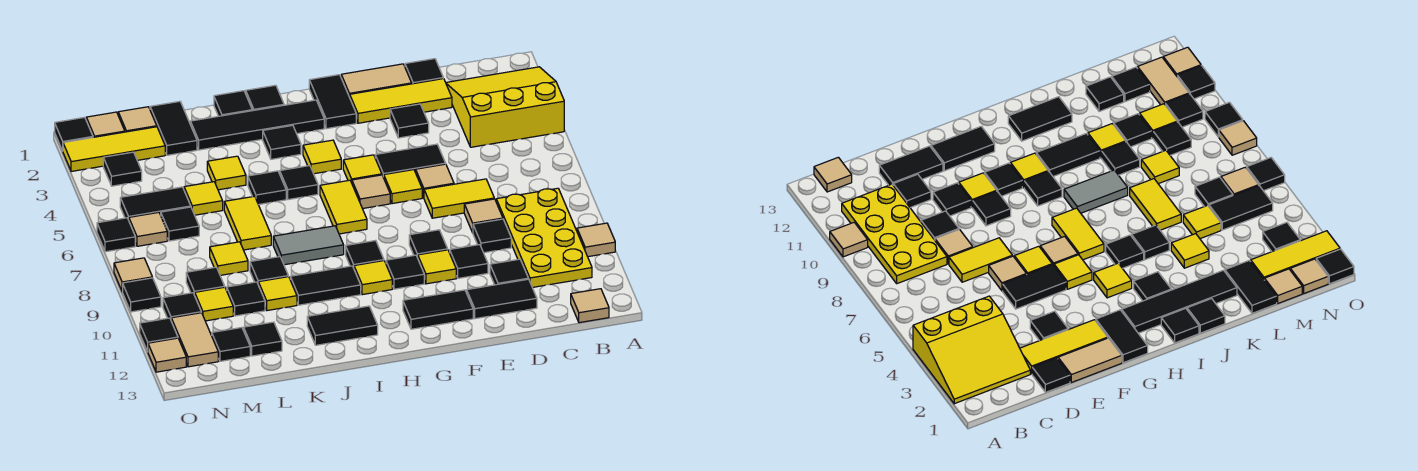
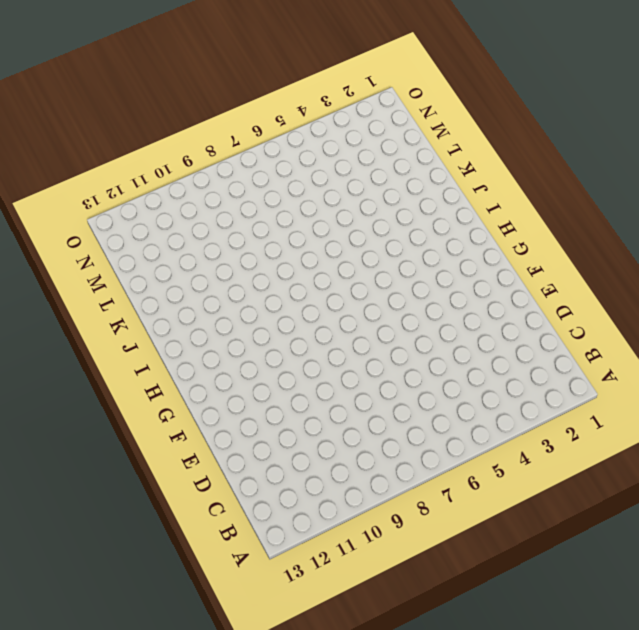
none -> yellow 3x3 slope [446,67,564,147]
none -> tan 1x1 tile [577,223,615,257]
none -> yellow 2x4 plate [496,188,592,288]
none -> tan 1x1 tile [571,289,609,323]

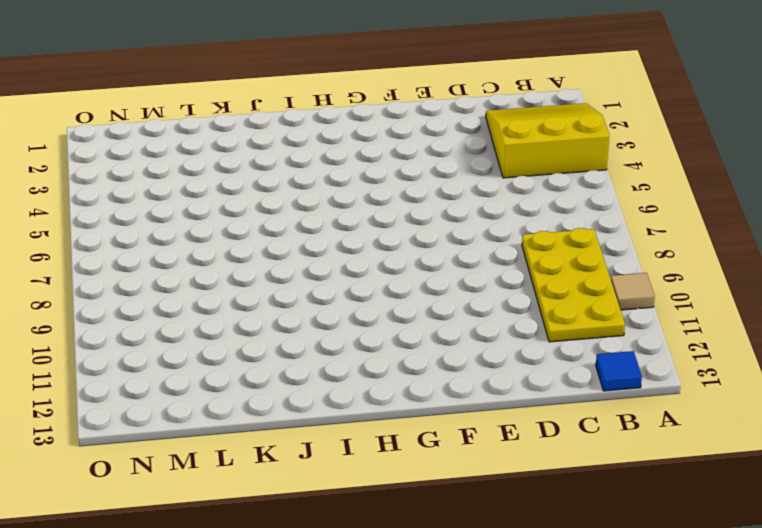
blue 1x1 tile [596,351,642,391] -> tan 1x1 tile [571,289,609,323]
none -> black 1x1 tile [405,59,443,84]
none -> yellow 1x3 tile [350,79,452,123]
none -> yellow 1x2 tile [424,179,494,218]
none -> tan 1x1 tile [464,199,503,233]

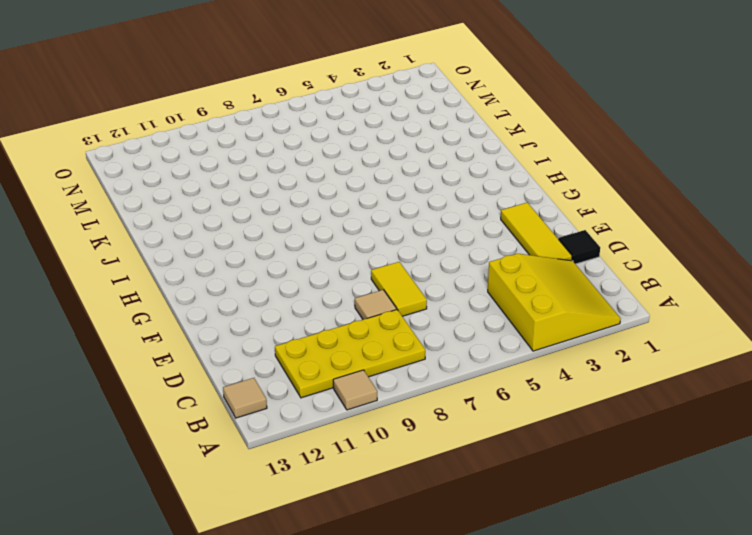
none -> black 1x1 tile [473,219,511,253]
none -> black 1x1 tile [490,259,528,285]
none -> black 1x2 tile [467,279,537,319]
none -> tan 1x2 tile [341,64,412,97]

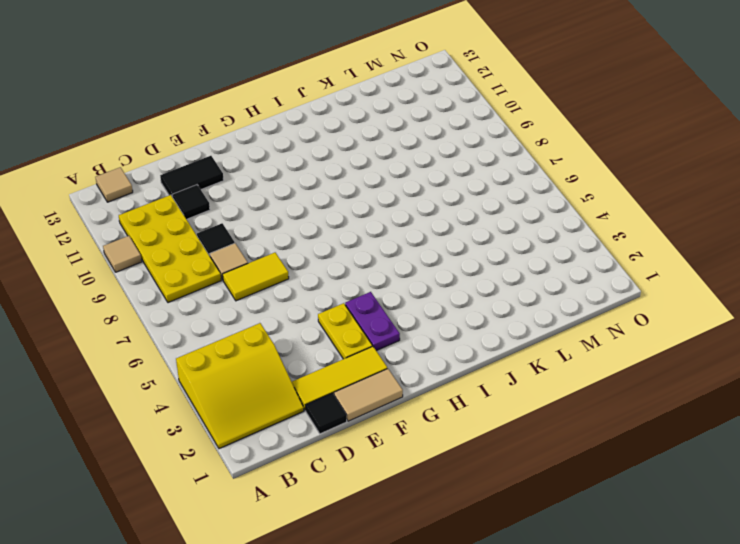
yellow 1x2 plate [318,303,372,359] -> none
purple 1x2 plate [345,292,400,351] -> none
none -> black 1x1 tile [390,104,429,138]
none -> black 1x2 tile [375,144,446,178]
none -> tan 1x1 tile [416,164,454,197]
none -> black 1x1 tile [450,245,488,278]

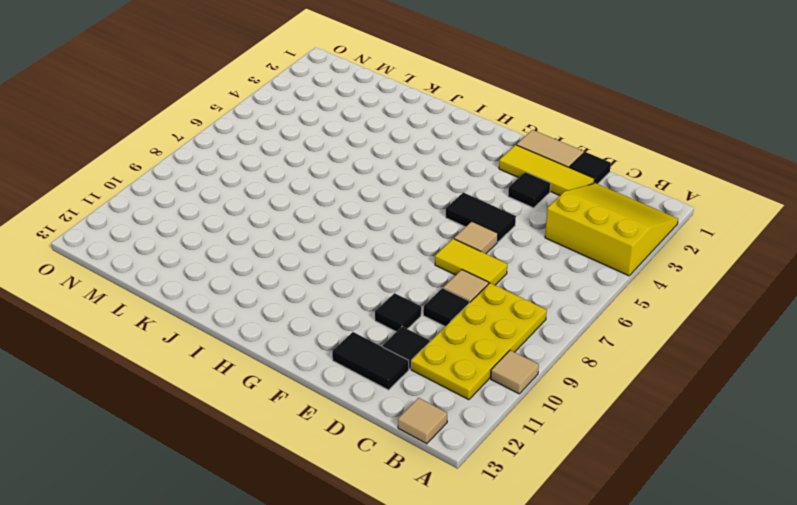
none -> yellow 1x1 tile [384,170,422,204]
none -> black 1x1 tile [409,230,448,258]
none -> yellow 1x1 tile [418,250,456,284]
none -> black 1x2 tile [403,290,473,329]

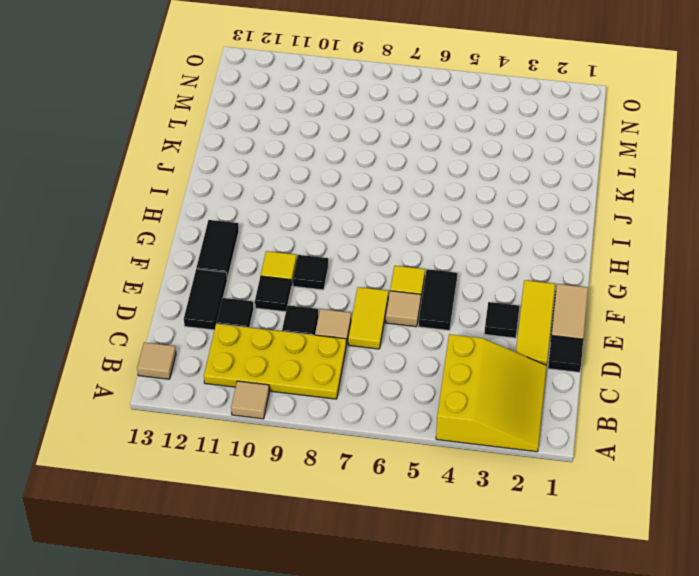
none -> black 1x2 tile [309,75,356,129]
none -> yellow 1x1 tile [343,155,382,183]
none -> tan 1x1 tile [352,175,390,209]
none -> black 1x1 tile [386,255,424,289]

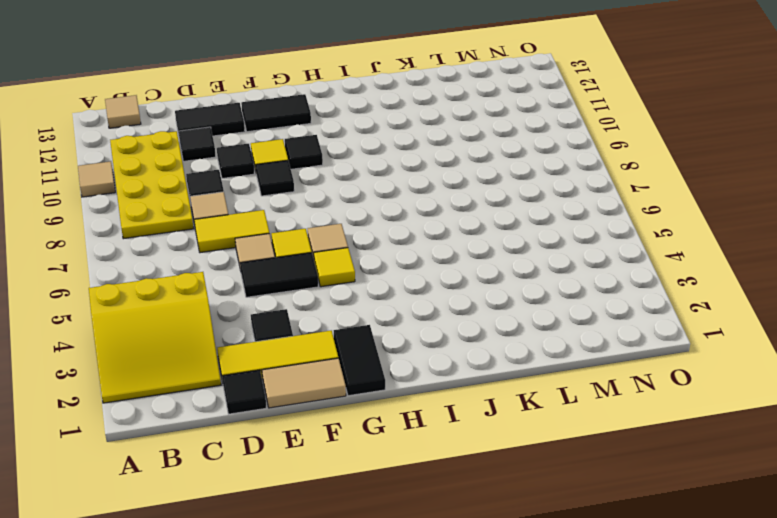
none -> black 1x4 tile [190,100,324,150]
none -> yellow 1x1 tile [303,140,341,174]
none -> yellow 1x2 tile [320,180,367,234]
none -> black 1x1 tile [346,240,384,268]

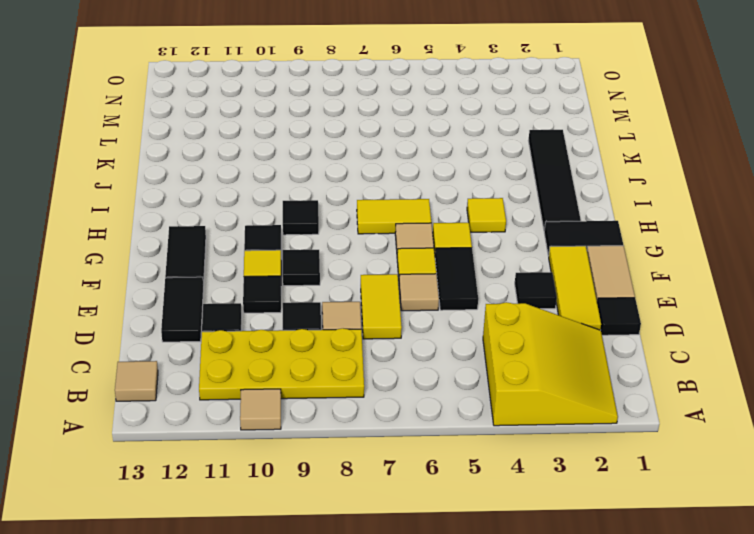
none -> yellow 1x1 tile [354,261,392,295]
none -> black 1x1 tile [246,85,284,111]
none -> black 1x1 tile [263,125,301,159]
none -> black 1x1 tile [280,166,318,200]

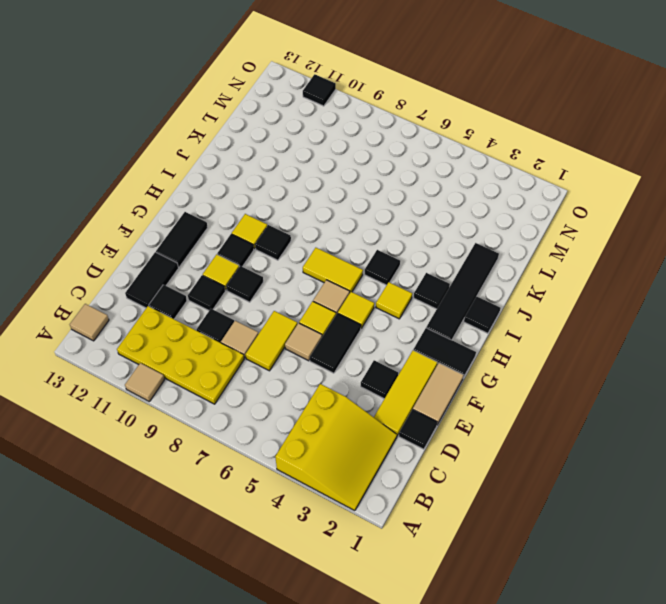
none -> grey 1x2 tile [273,226,344,265]
none -> black 1x2 tile [290,266,361,305]
none -> black 1x2 tile [307,306,378,345]
none -> black 1x1 tile [214,91,252,116]

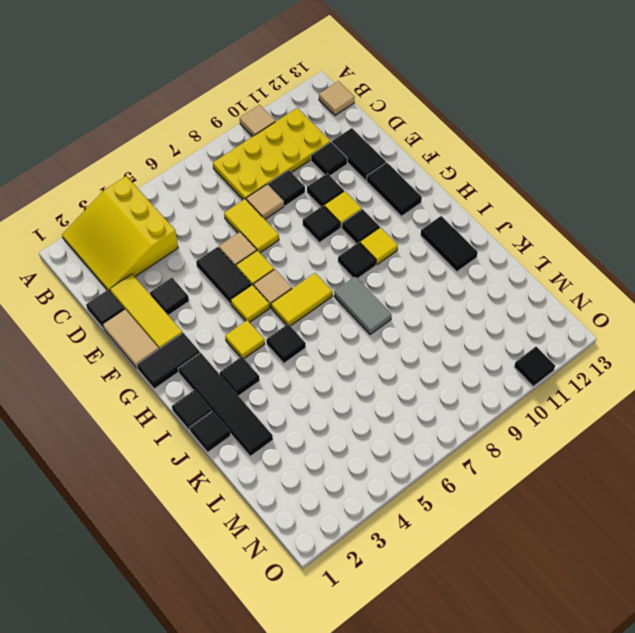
none -> black 1x2 tile [290,266,361,305]
none -> black 1x1 tile [248,171,286,205]
none -> yellow 1x1 tile [207,156,246,190]
none -> yellow 1x2 tile [224,196,271,250]

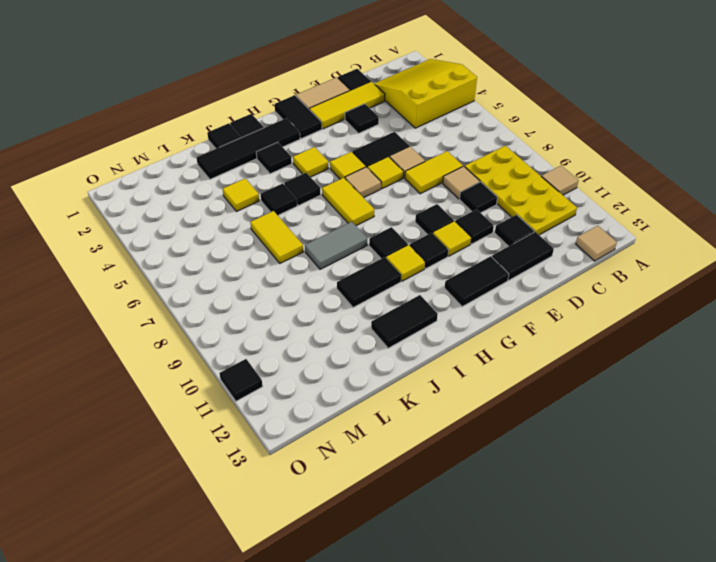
none -> black 1x1 tile [250,257,288,283]
none -> yellow 1x1 tile [258,277,297,311]
none -> black 1x2 tile [150,101,197,155]
none -> yellow 1x1 tile [184,182,223,215]

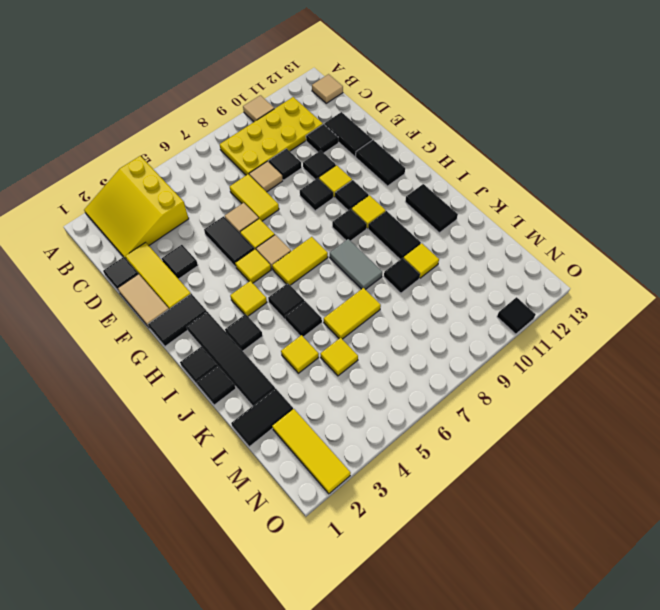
none -> yellow 1x1 tile [210,242,248,275]
none -> black 1x1 tile [227,282,265,316]
none -> black 1x1 tile [244,322,282,356]
none -> tan 1x1 tile [118,107,157,132]

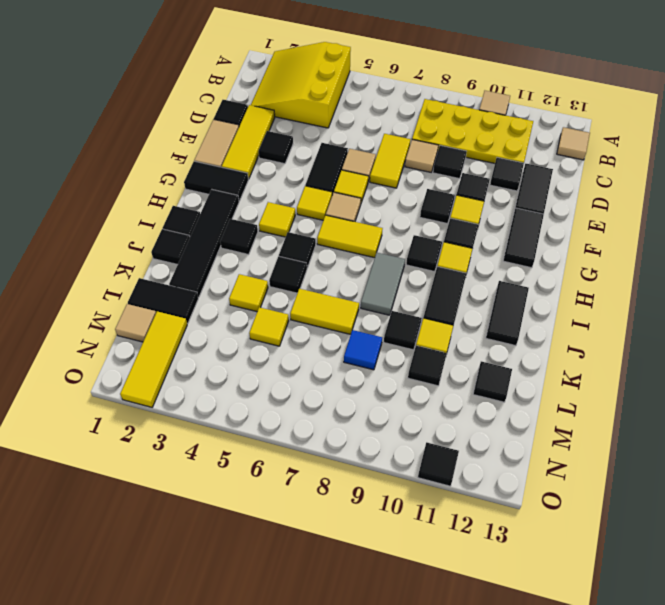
blue 1x1 tile [344,330,382,370] -> yellow 1x1 tile [210,242,248,275]
none -> black 1x2 tile [120,187,191,220]
none -> black 1x1 tile [161,207,199,241]
none -> black 1x1 tile [186,267,225,295]
none -> yellow 1x1 tile [195,287,233,321]

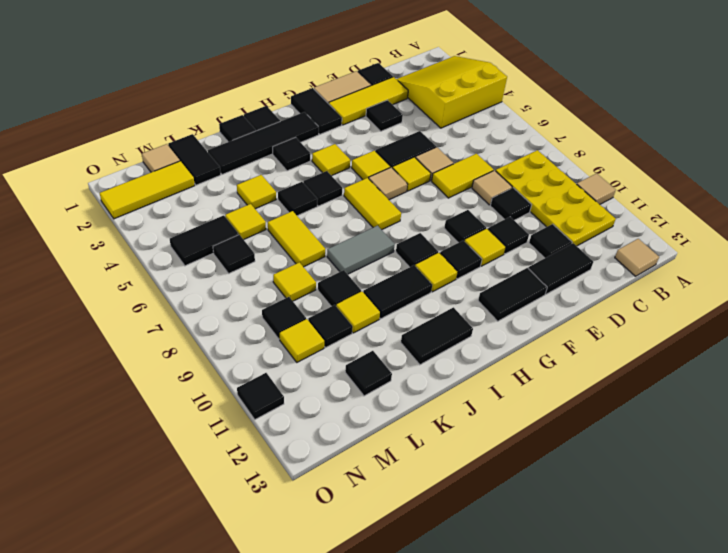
none -> black 1x1 tile [212,327,250,361]
none -> tan 1x1 tile [86,112,125,137]
none -> black 1x1 tile [103,152,142,186]
none -> tan 1x1 tile [129,212,167,246]

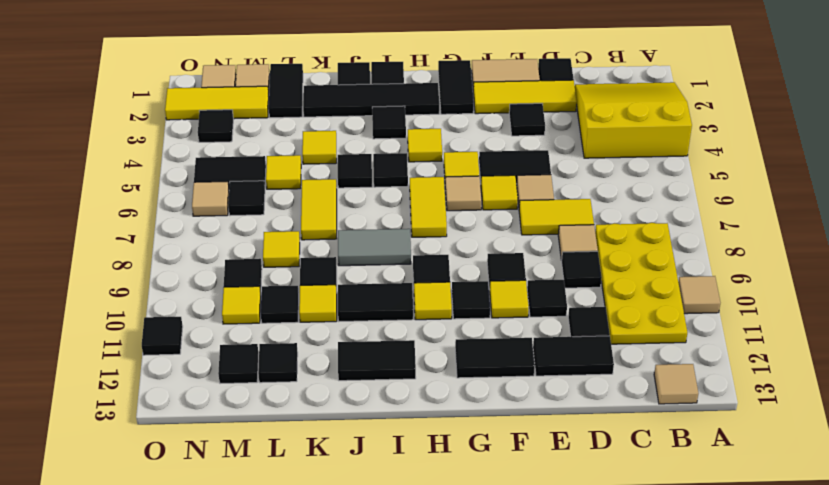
none -> black 1x1 tile [163,293,201,320]
none -> tan 1x2 tile [171,313,218,367]
none -> black 1x1 tile [55,117,93,151]
none -> black 1x1 tile [97,218,135,252]

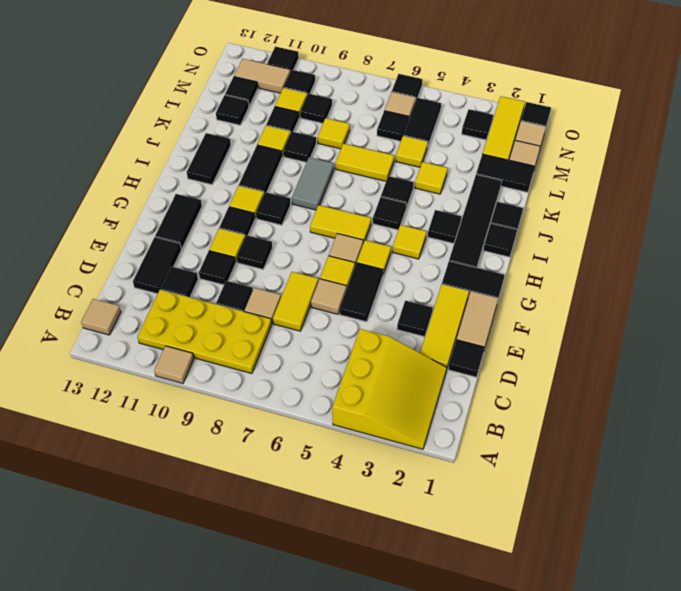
none -> tan 1x1 tile [114,258,152,292]
none -> black 1x1 tile [123,278,161,312]
none -> tan 1x1 tile [148,338,186,372]

